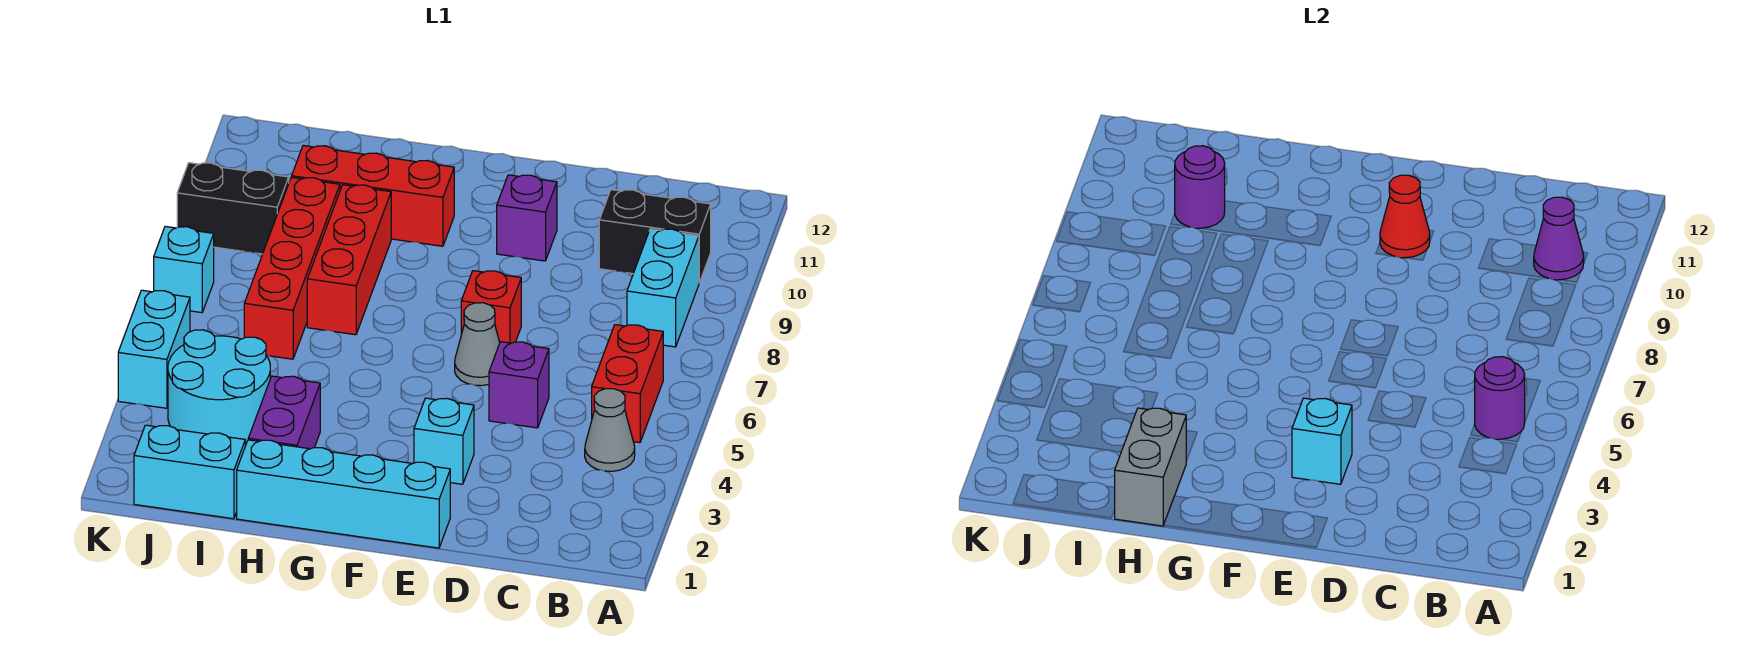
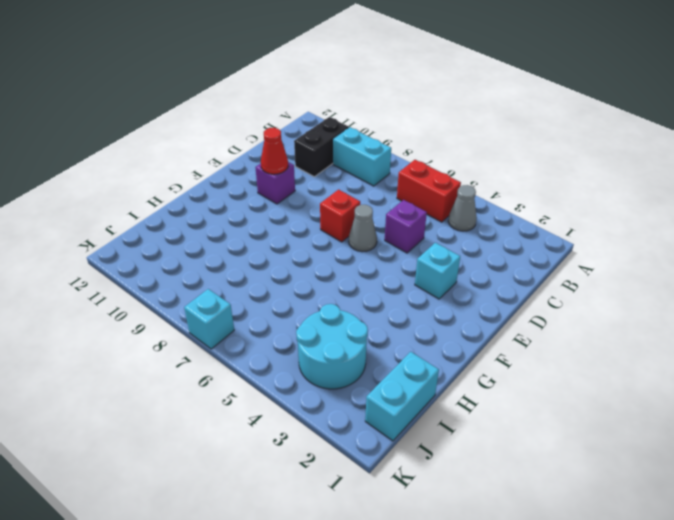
none -> cyan 1x4 brick [237,440,450,548]
none -> red 1x3 brick [292,145,454,246]
none -> purple 1x2 brick [248,376,320,449]

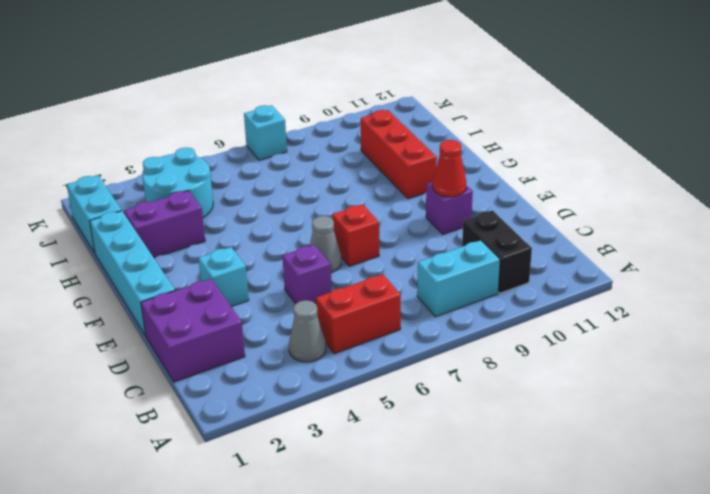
purple 2x2 brick [141,279,245,382] -> none
none -> red 1x3 brick [307,185,391,335]
none -> red 1x4 brick [244,177,340,359]
none -> black 1x2 brick [177,163,289,254]

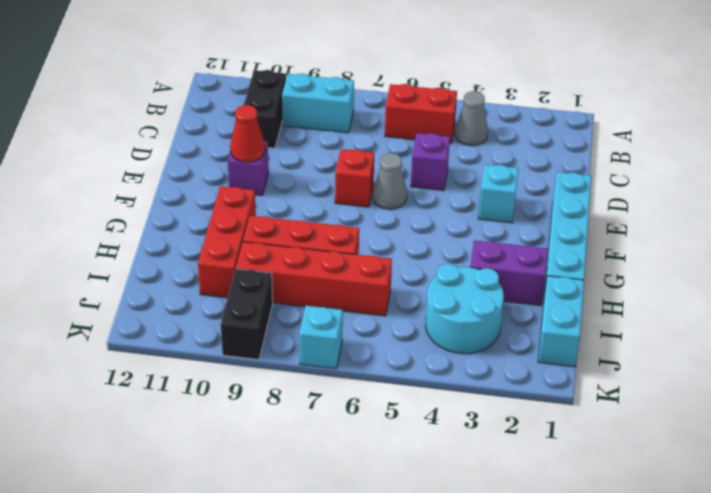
none -> cyan 1x2 brick [118,290,190,408]
none -> purple 1x1 round brick [1475,357,1525,439]
none -> purple 1x1 cone [1534,197,1584,280]

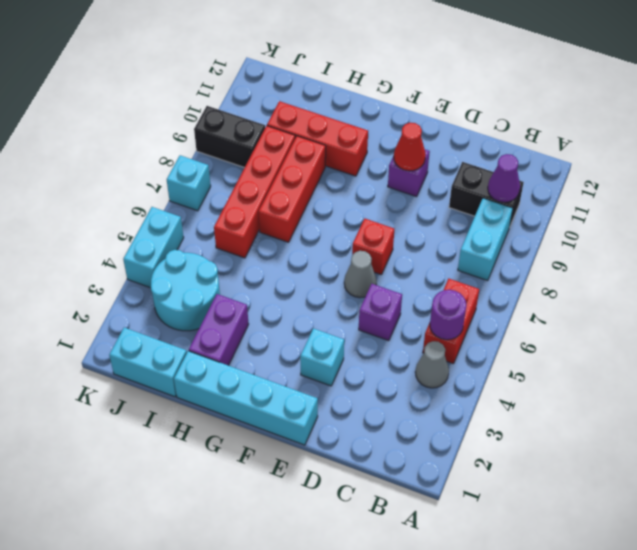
none -> cyan 1x1 brick [1292,398,1352,484]
none -> grey 1x2 brick [1115,408,1186,526]
none -> purple 1x1 round brick [1175,146,1225,228]

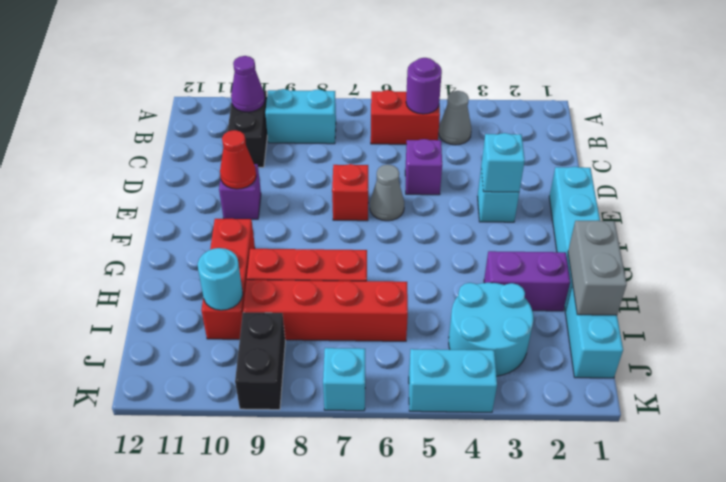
grey 1x2 brick [568,220,627,315] -> grey 1x2 brick turned to [1115,408,1186,526]
cyan 1x1 round brick [198,248,243,310] -> purple 1x1 round brick [1175,146,1225,228]

